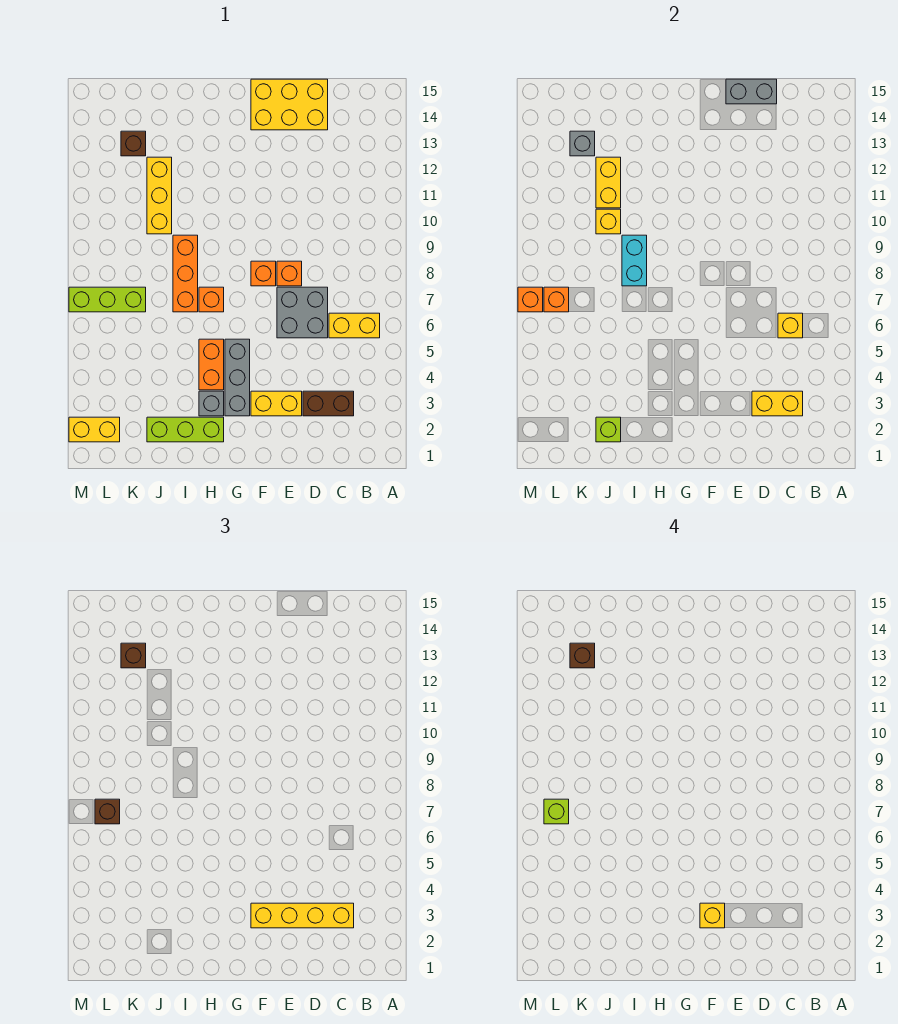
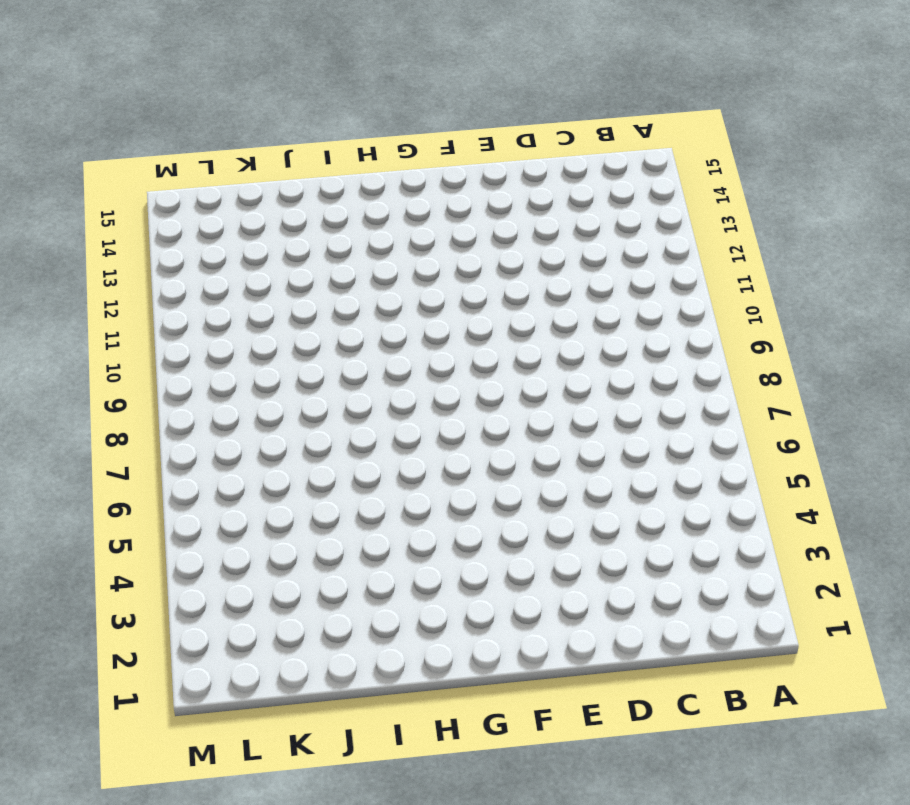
none -> yellow 1x2 brick [329,313,380,338]
none -> brown 1x2 brick [303,391,354,416]
none -> grey 2x2 brick [277,287,328,338]
none -> yellow 2x3 brick [251,79,328,130]

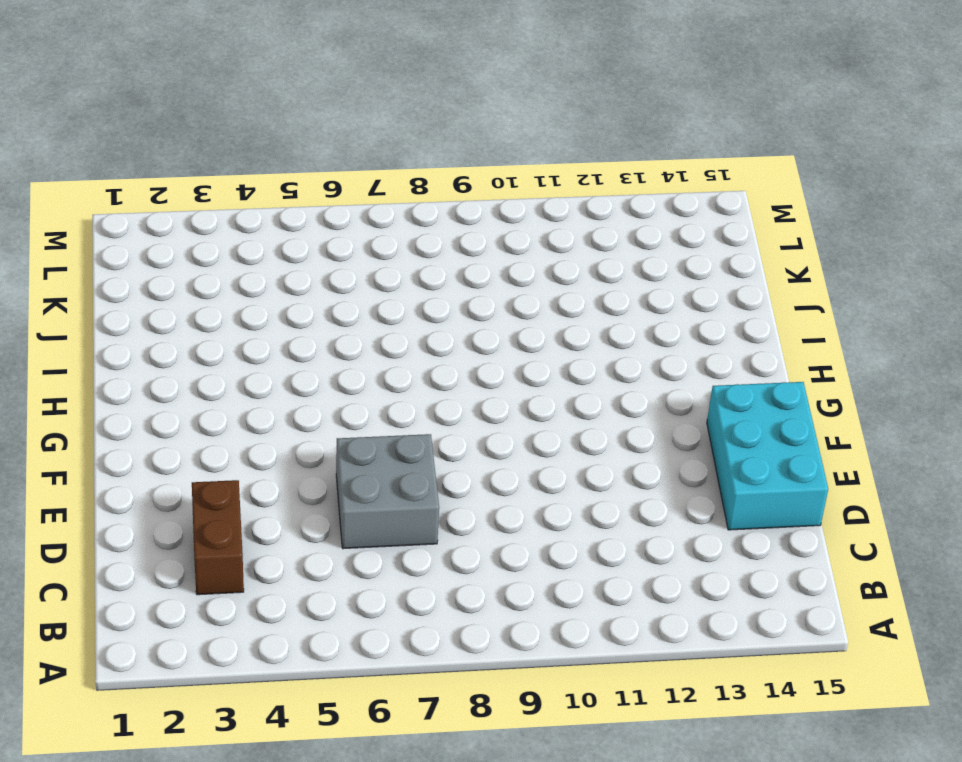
cyan 2x3 brick [707,382,828,530] -> yellow 2x3 brick [251,79,328,130]
none -> yellow 1x2 brick [329,313,380,338]
none -> yellow 1x2 brick [251,391,302,416]
none -> orange 1x1 brick [277,261,302,286]
none -> orange 1x1 brick [251,261,276,286]

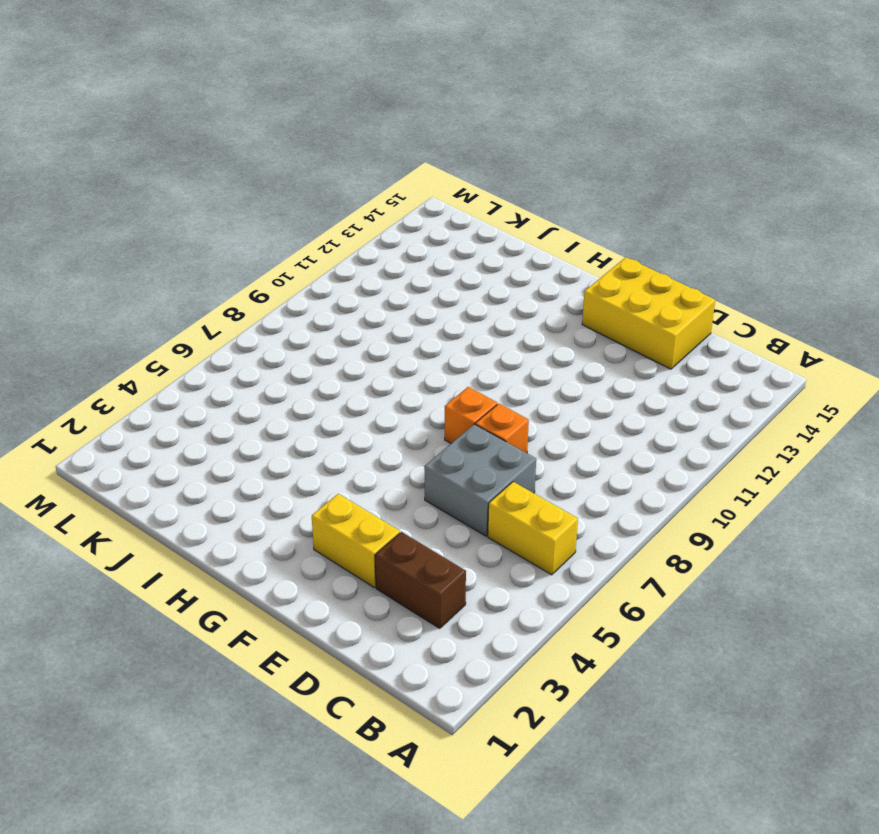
none -> grey 1x3 brick [225,339,250,416]
none -> lime 1x3 brick [147,417,224,442]
none -> grey 1x1 brick [199,391,224,416]
none -> orange 1x2 brick [199,339,224,390]

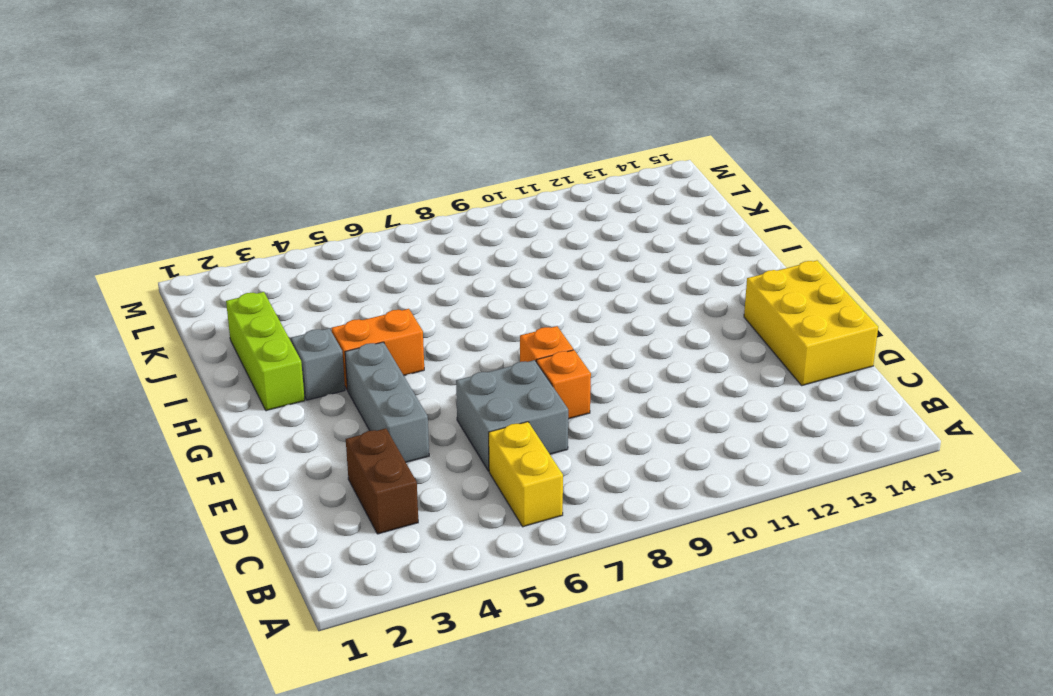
grey 1x3 brick [345,342,429,462] -> grey 1x3 brick turned to [225,339,250,416]
none -> yellow 1x2 brick [251,391,302,416]
none -> orange 1x1 brick [199,287,224,312]
none -> orange 1x3 brick [173,235,198,312]
none -> yellow 1x3 brick [147,157,172,234]

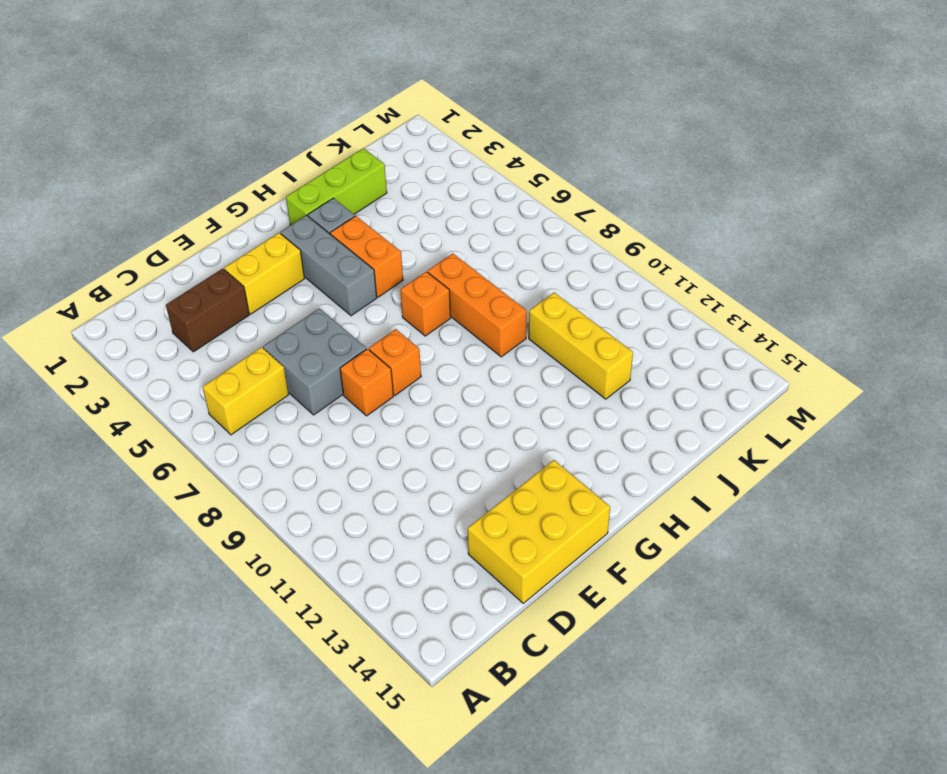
none -> lime 1x3 brick [69,287,146,312]
none -> brown 1x1 brick [121,131,146,156]
none -> yellow 1x2 brick [69,417,120,442]
none -> yellow 1x2 brick [752,391,803,416]

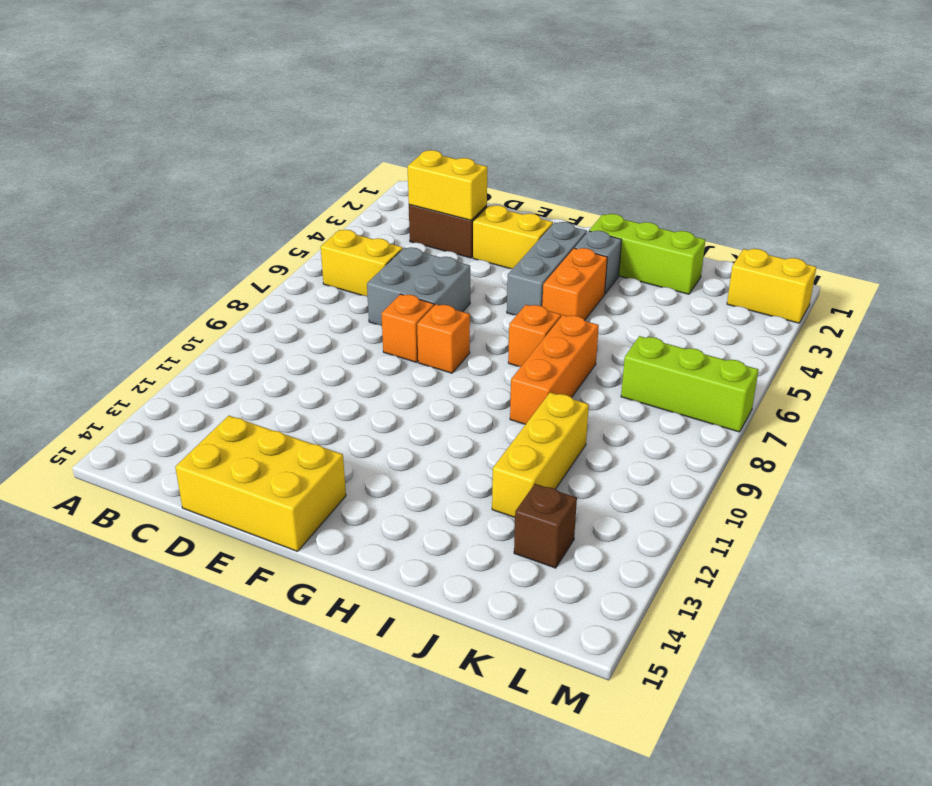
none -> yellow 1x1 brick [778,313,803,338]
none -> grey 1x2 brick [726,79,777,104]
none -> cyan 1x2 brick [622,235,647,286]
none -> lime 1x1 brick [596,417,621,442]

